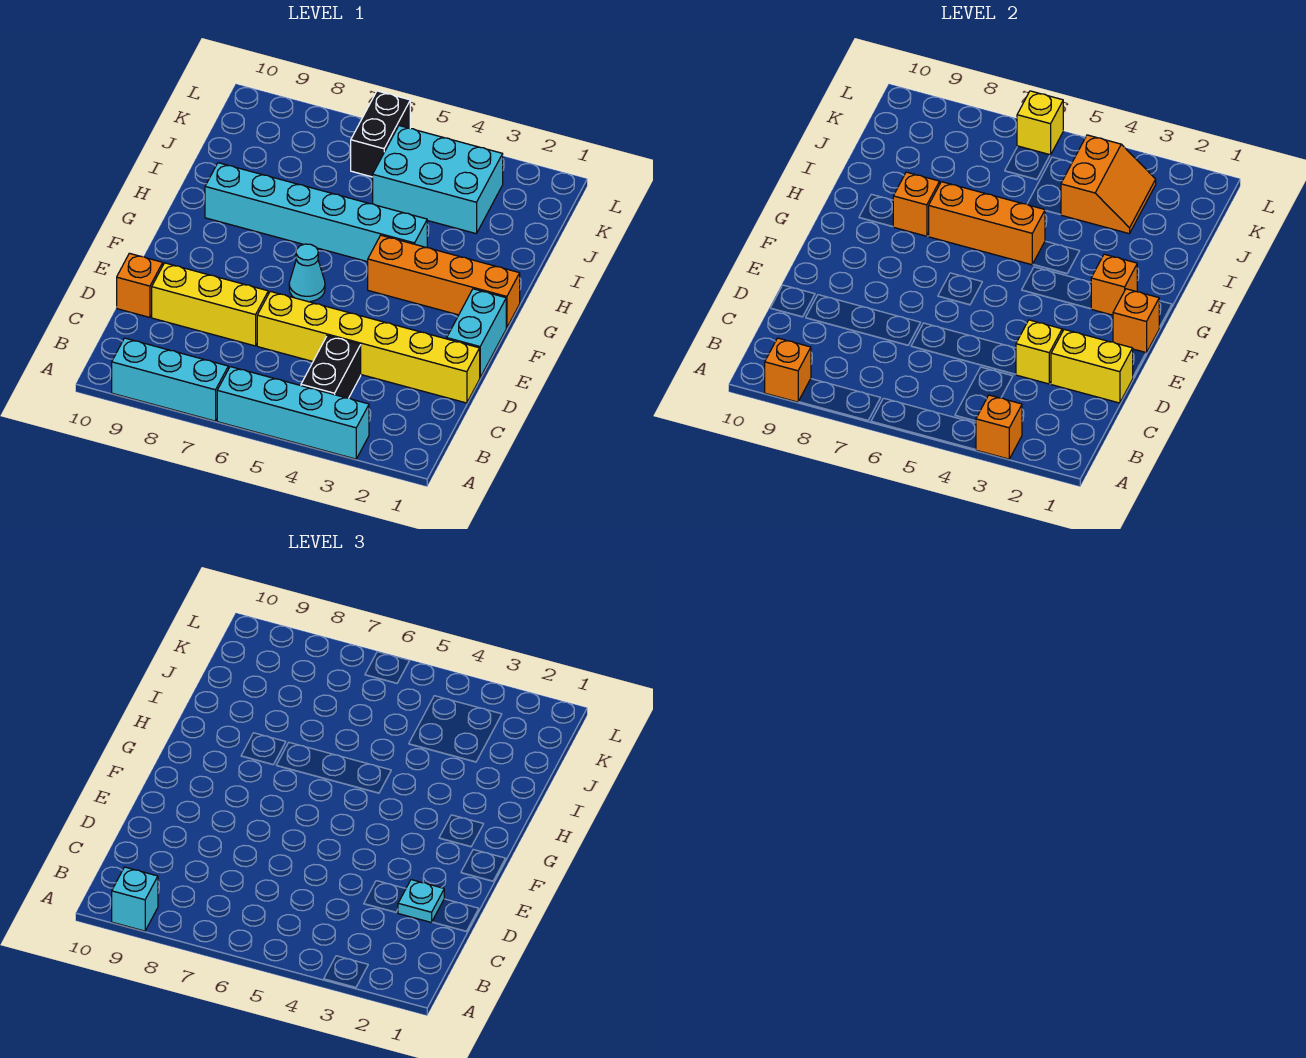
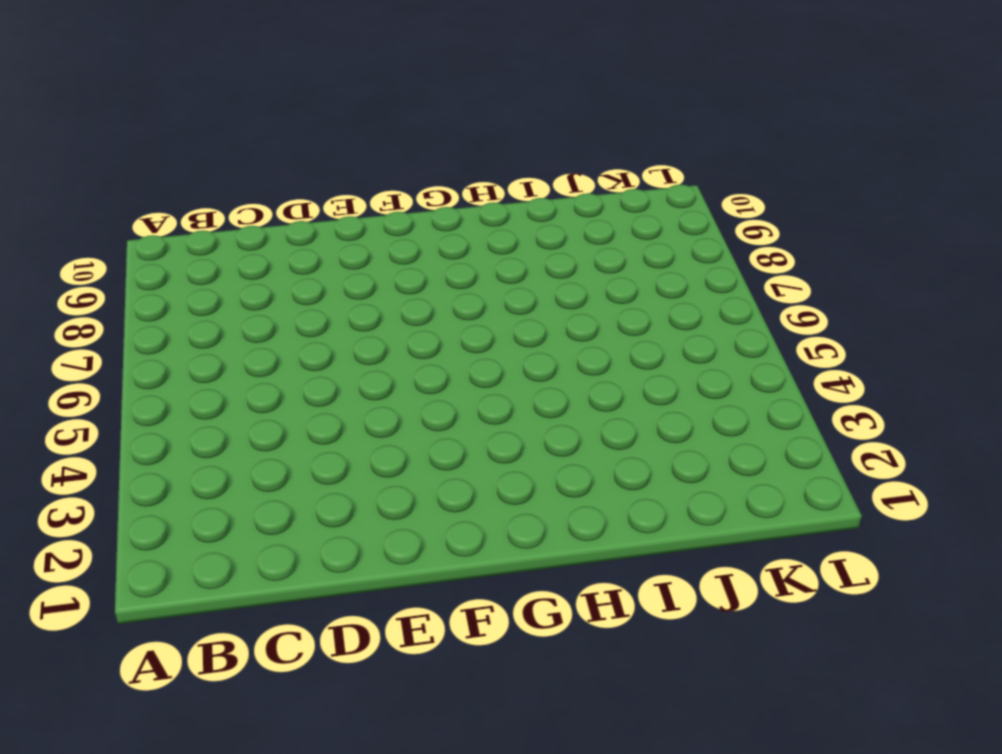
none -> cyan 1x4 brick [217,367,369,459]
none -> cyan 1x3 brick [112,338,228,421]
none -> black 1x2 brick [301,335,361,398]

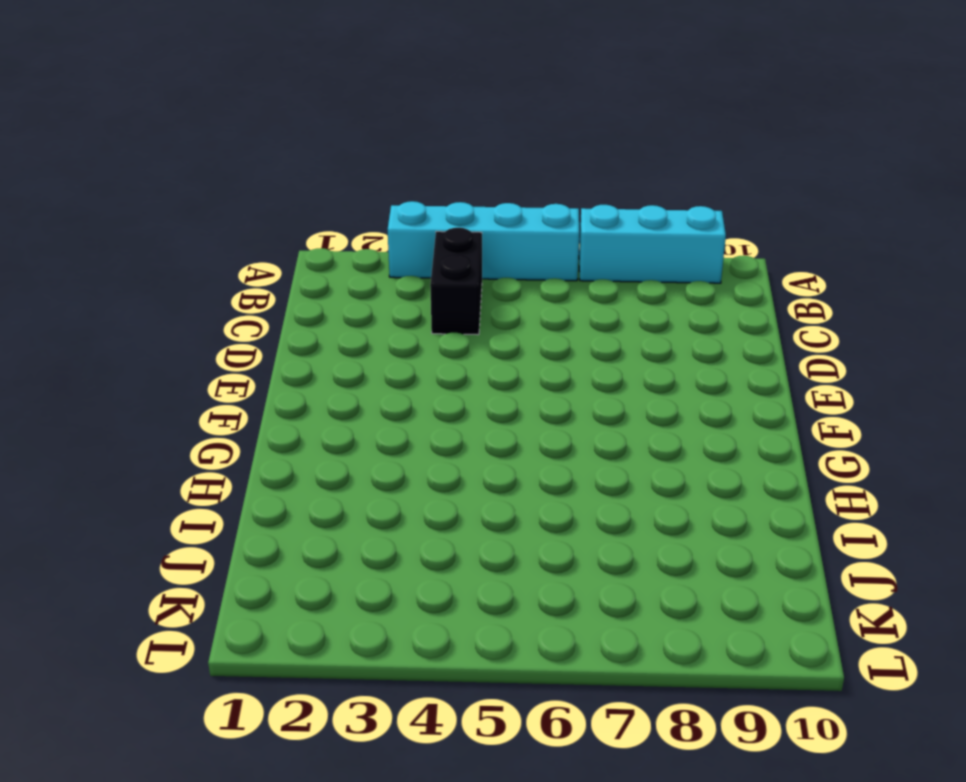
none -> yellow 1x6 brick [257,291,480,403]
none -> yellow 1x3 brick [152,263,268,346]
none -> orange 1x1 brick [117,253,163,317]

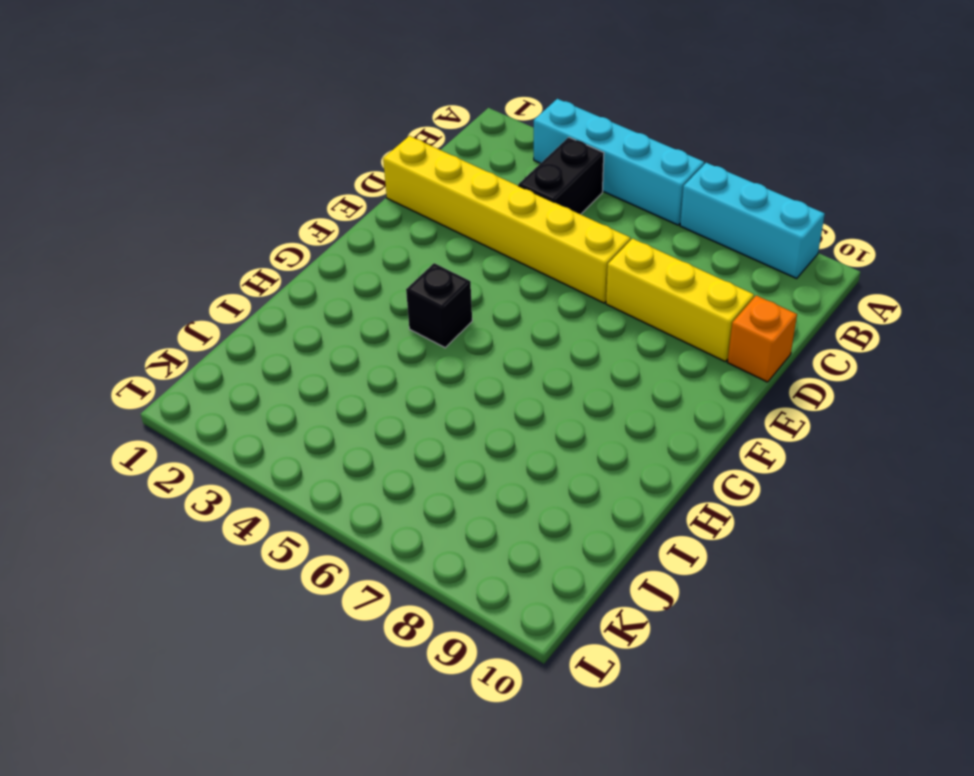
black 1x1 brick [406,263,472,348] -> orange 1x4 brick [368,235,520,328]
none -> cyan 1x2 brick [447,289,506,377]
none -> cyan 1x1 cone [289,244,325,302]
none -> cyan 1x6 brick [205,163,427,262]

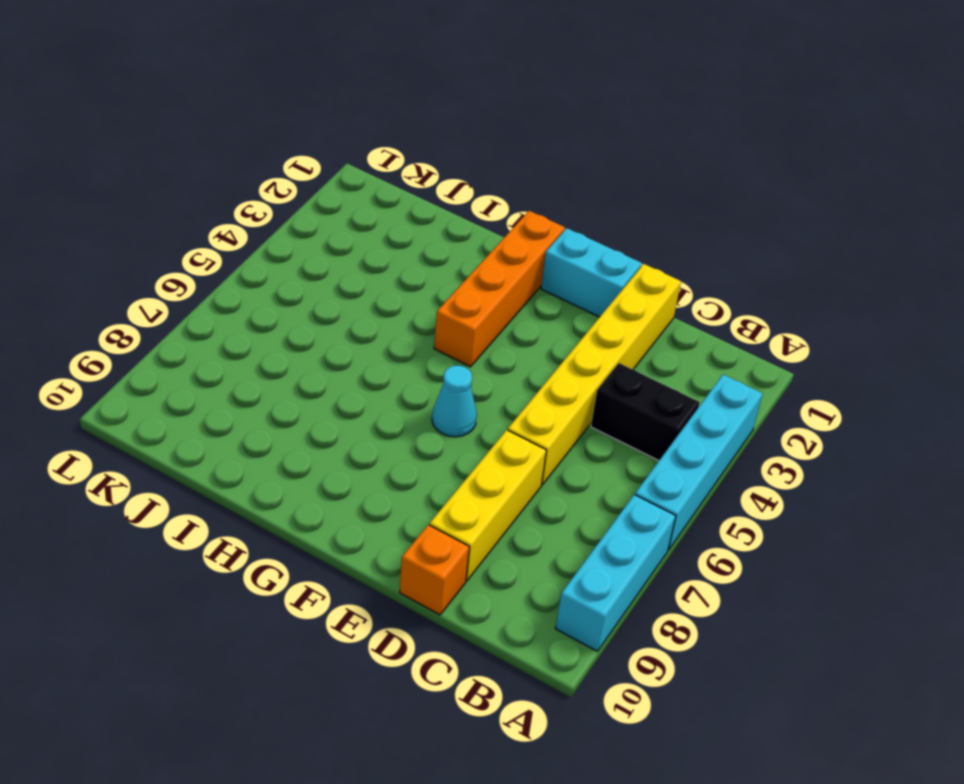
none -> cyan 1x6 brick [205,163,427,262]
none -> cyan 2x3 brick [373,126,503,234]
none -> black 1x2 brick [351,91,410,177]

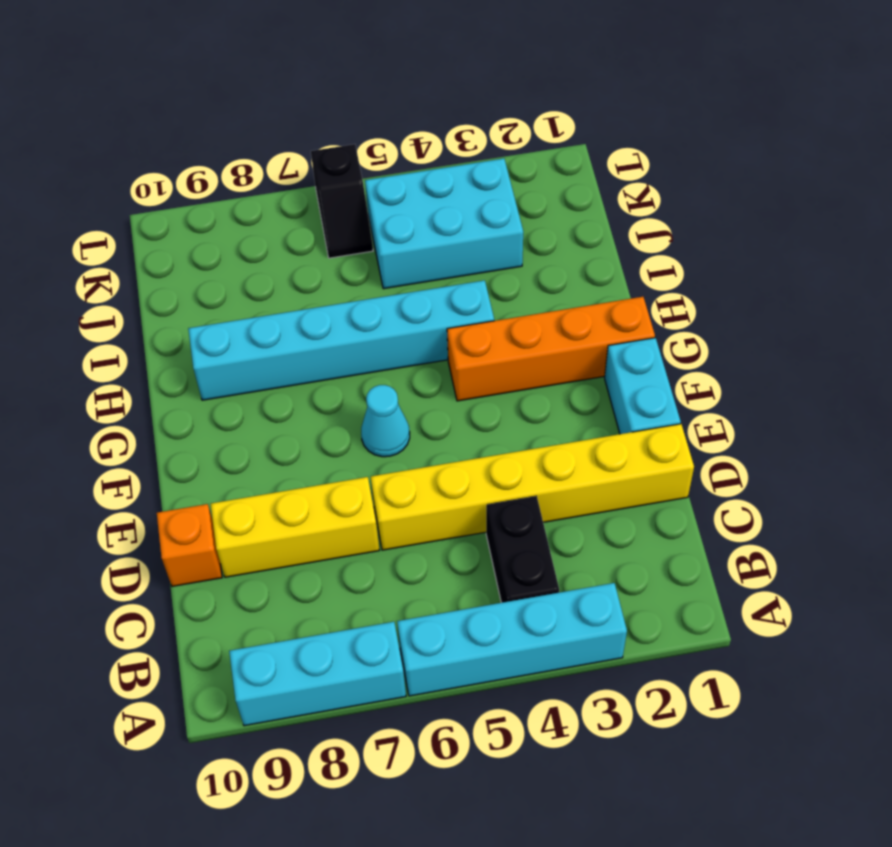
black 1x2 slope [311,144,373,258] -> black 1x2 brick [351,91,410,177]
none -> orange 1x1 brick [976,395,1022,459]
none -> orange 1x1 brick [765,338,811,402]
none -> yellow 1x2 brick [1051,329,1133,403]

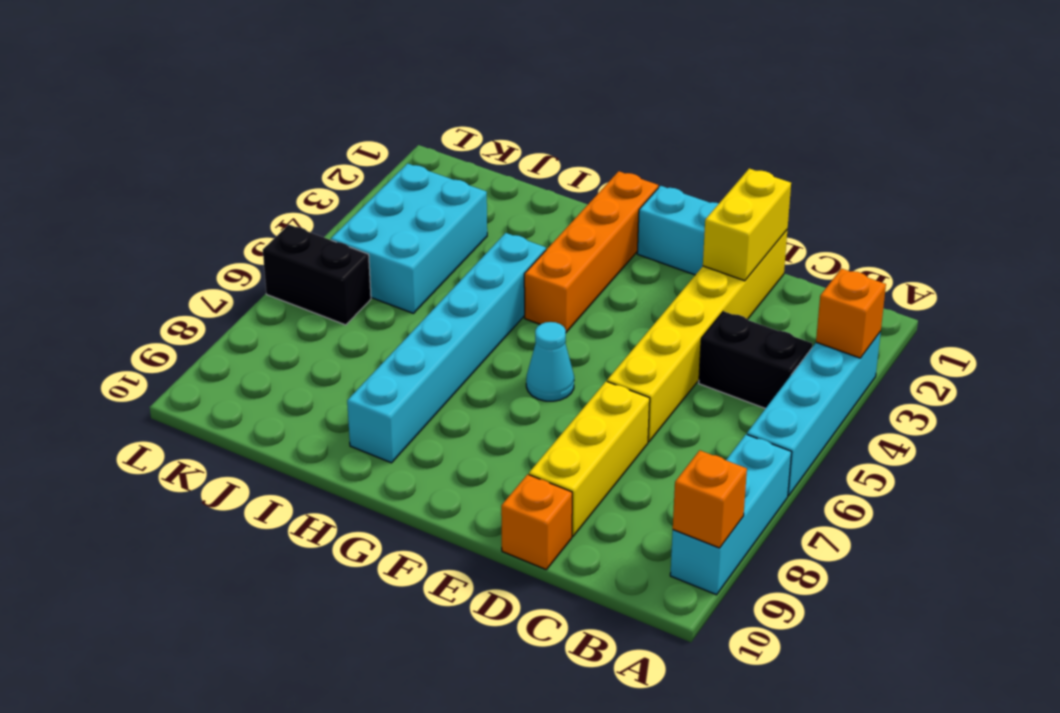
none -> yellow 1x1 brick [1016,320,1062,384]
none -> orange 1x1 brick [1113,289,1159,353]
none -> orange 1x1 brick [1091,254,1137,315]

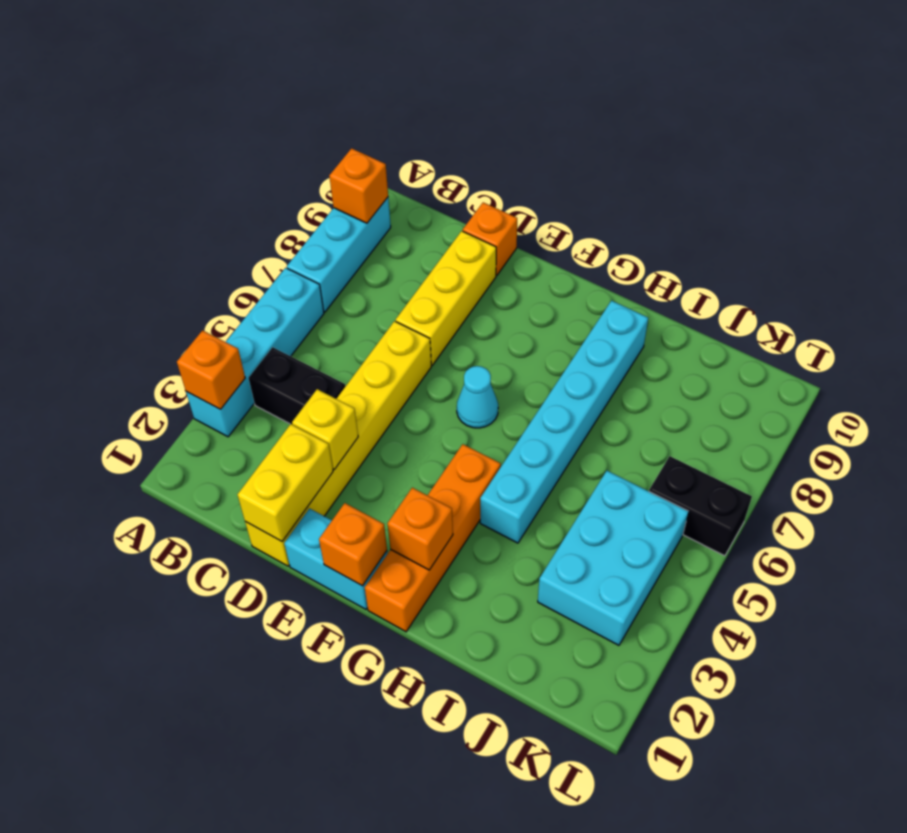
none -> orange 1x3 brick [929,182,1045,265]
none -> orange 1x1 brick [893,172,940,236]
none -> orange 2x2 slope [1061,135,1156,234]

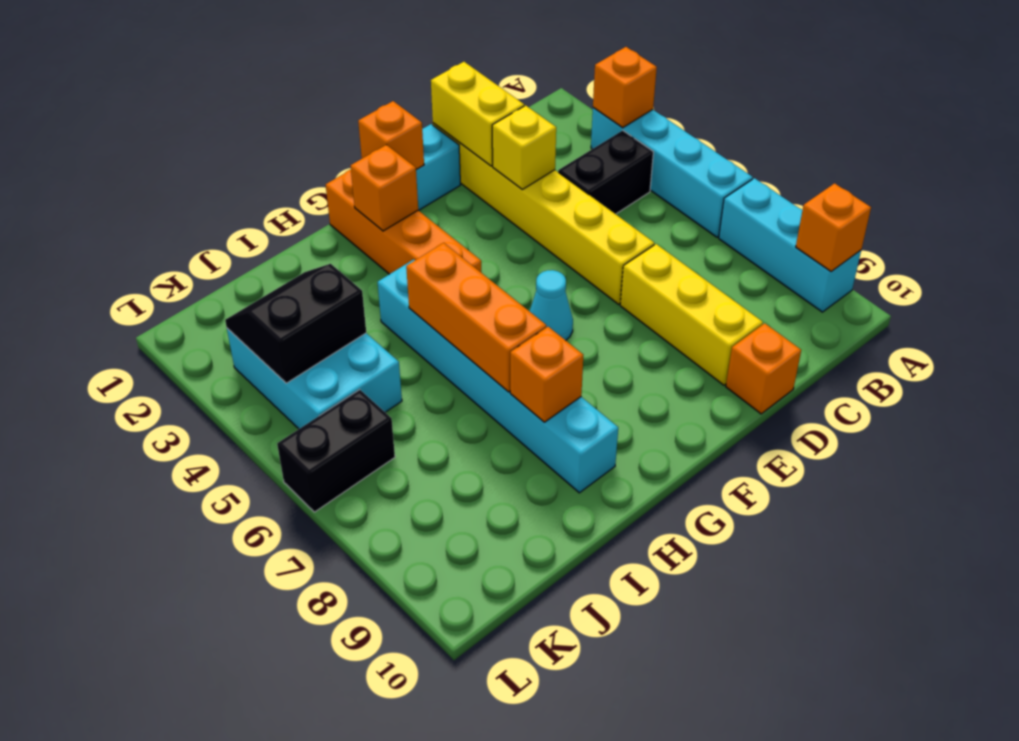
black 2x2 slope [225,264,366,383] -> orange 2x2 slope [1061,135,1156,234]
none -> yellow 1x1 brick [1017,91,1063,155]
none -> cyan 1x1 brick [112,867,158,931]
none -> cyan 1x1 plate [398,880,444,923]

